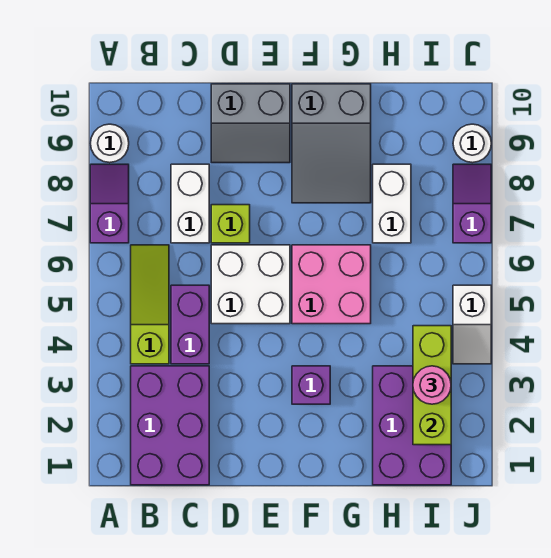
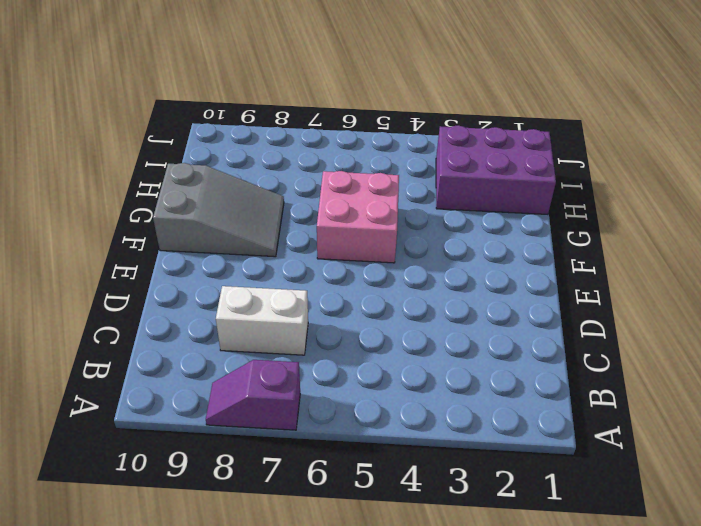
none -> white 1x1 round brick [90,124,129,163]
none -> purple 2x3 brick [131,366,209,485]
none -> lime 1x3 slope [131,245,169,364]

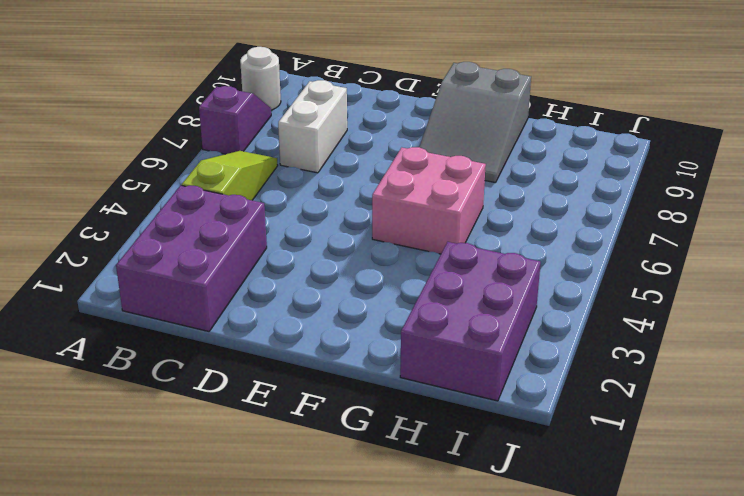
none -> purple 1x2 brick [171,285,209,364]
none -> white 2x2 brick [211,245,290,324]
none -> lime 1x1 brick [211,205,250,243]

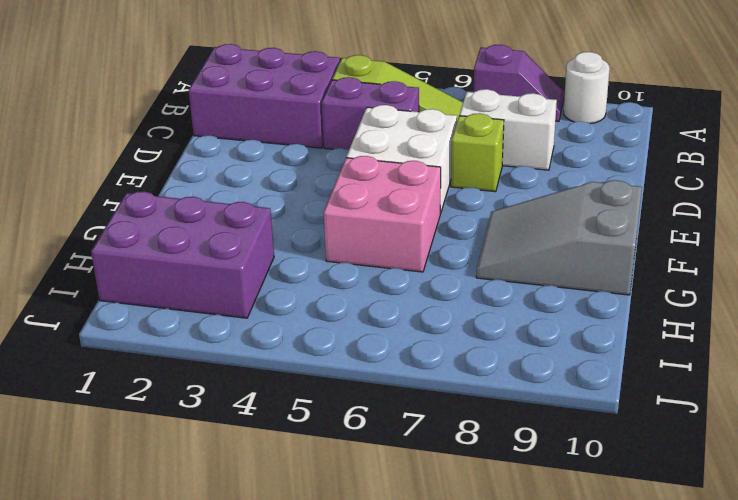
none -> grey 2x2 slope [211,84,290,163]
none -> purple 1x1 brick [292,366,330,404]
none -> white 1x2 brick [373,164,411,243]

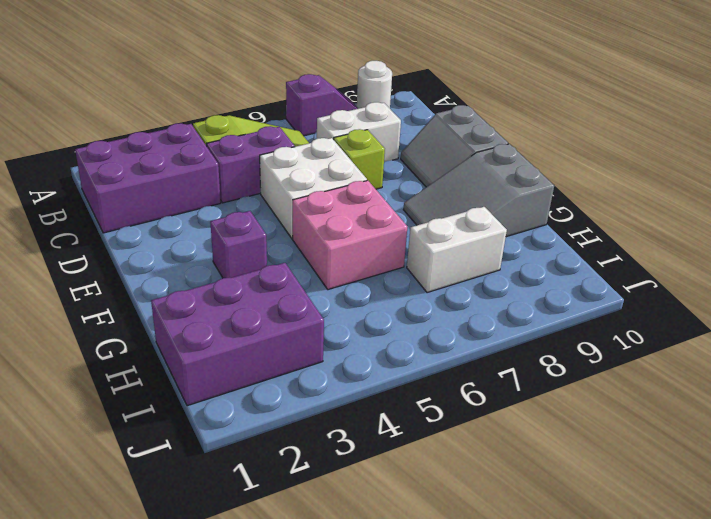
none -> white 1x2 slope [453,285,491,364]
none -> purple 1x2 slope [453,164,491,243]
none -> white 1x1 round brick [453,124,491,163]

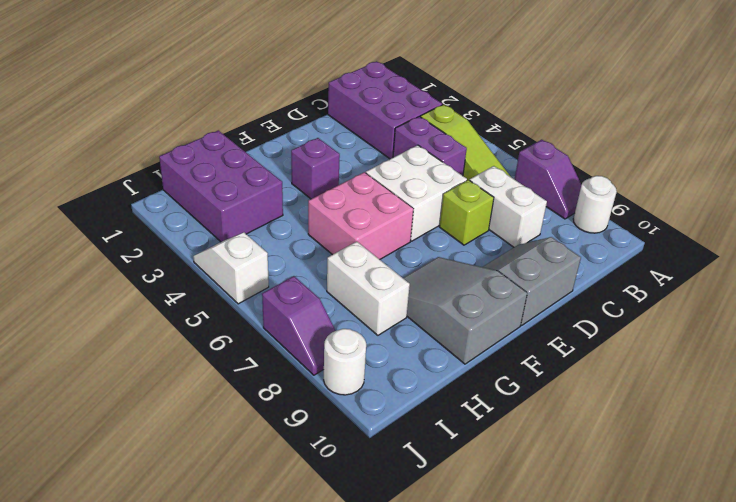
none -> lime 1x3 brick [413,326,451,445]
none -> pink 1x1 round brick [413,366,451,404]

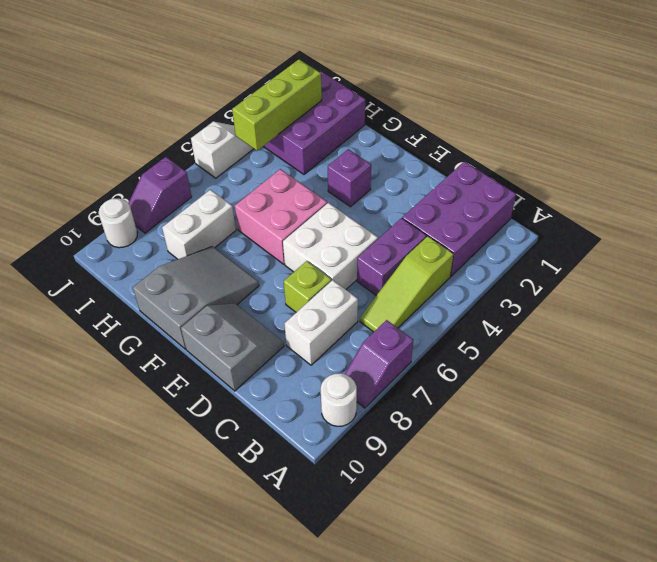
none -> pink 1x1 round brick [413,366,451,404]

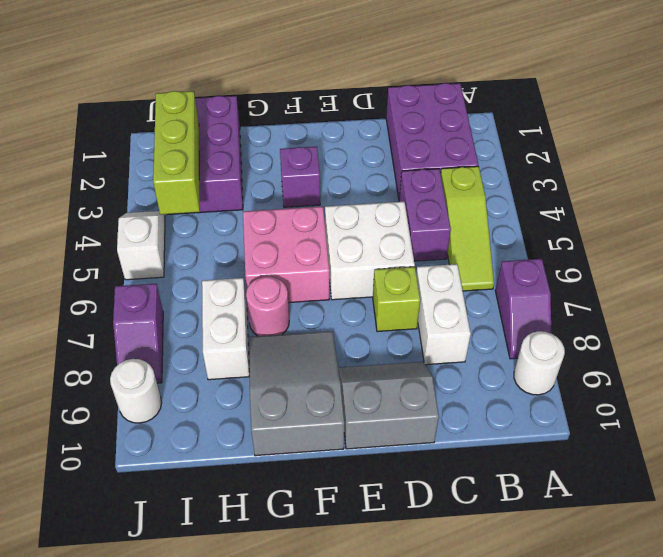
pink 1x1 round brick [246,276,289,336] -> pink 1x1 round brick moved to [413,366,451,404]

